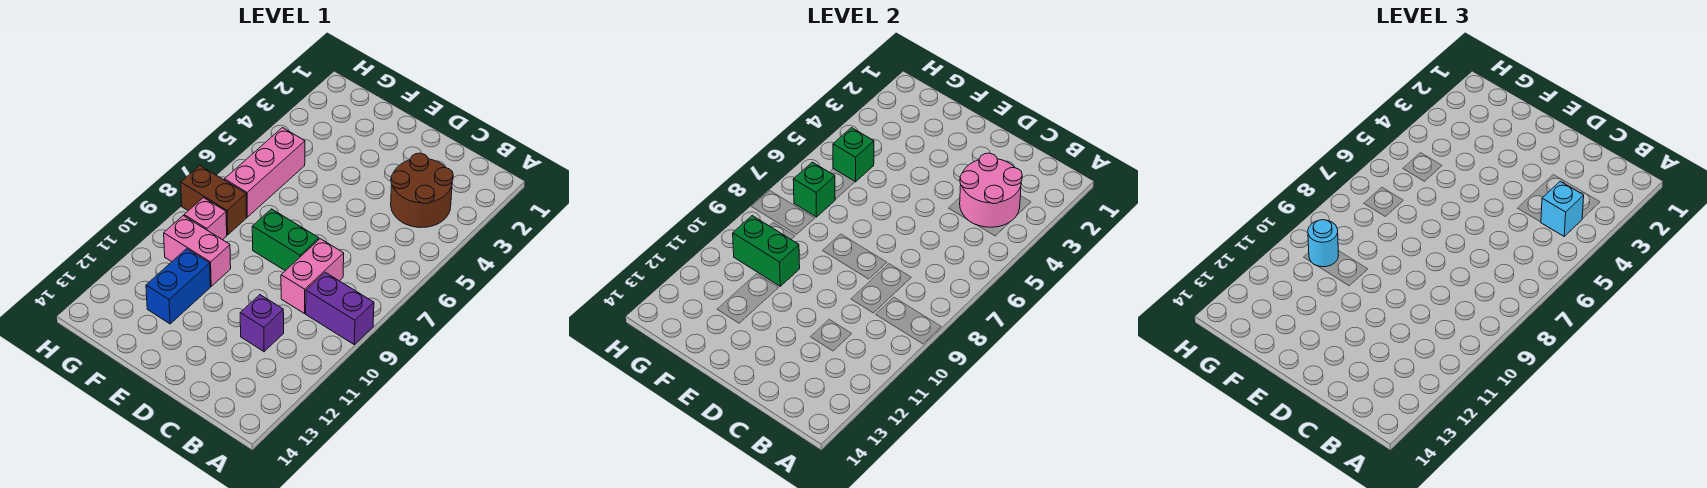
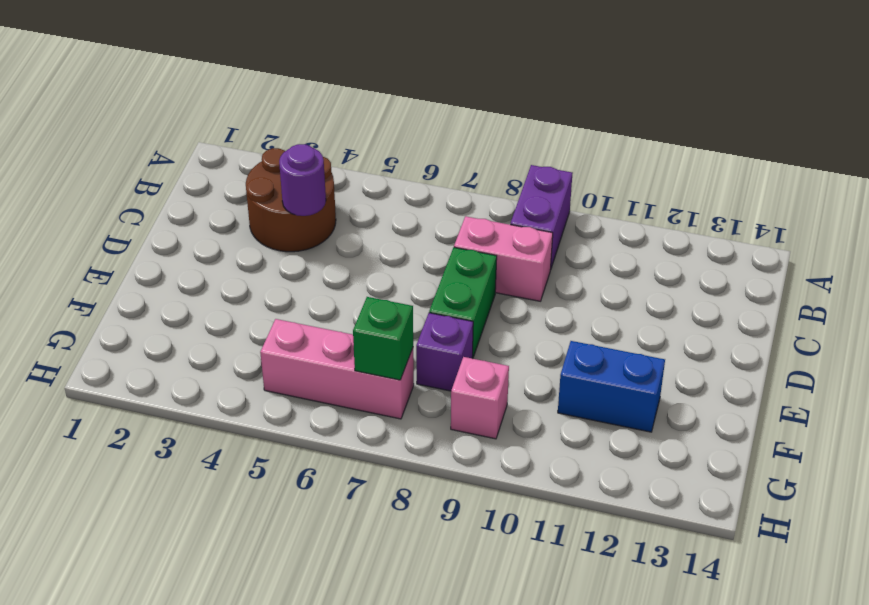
purple 1x1 round brick [279,144,326,216] -> pink 2x2 round brick [960,153,1022,227]
purple 1x1 brick [416,313,473,391] -> purple 1x1 brick moved to [240,295,284,352]
none -> pink 1x2 brick [164,216,231,286]
none -> brown 1x2 brick [181,166,247,235]
none -> green 1x2 brick [733,216,800,286]

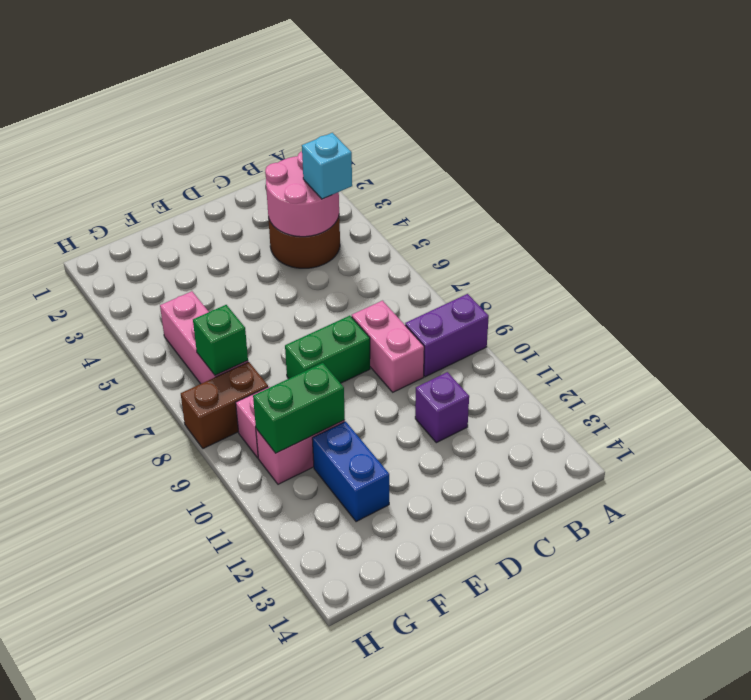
none -> green 1x1 brick [833,128,874,182]
none -> cyan 1x1 round brick [1308,220,1339,267]

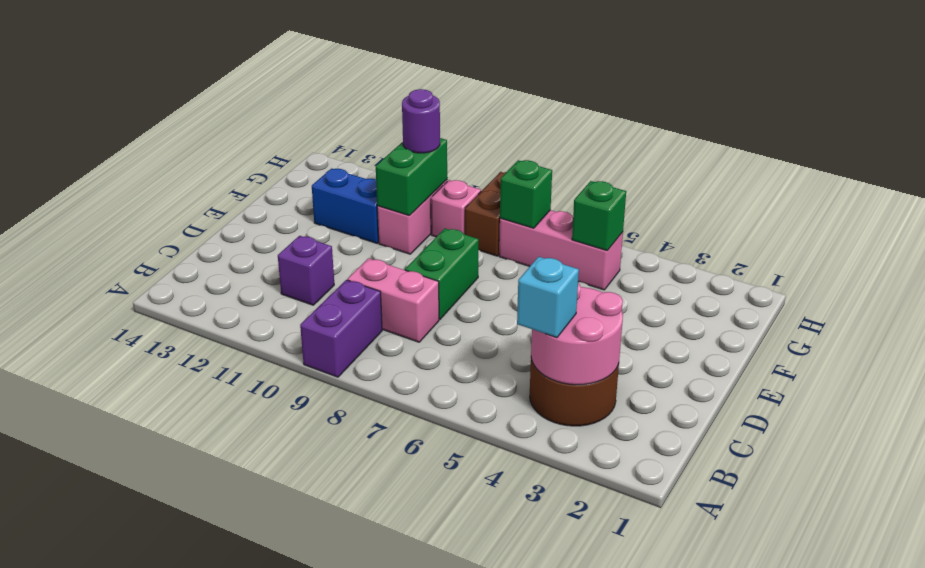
purple 1x1 round brick [402,89,440,153] -> cyan 1x1 round brick [1308,220,1339,267]

